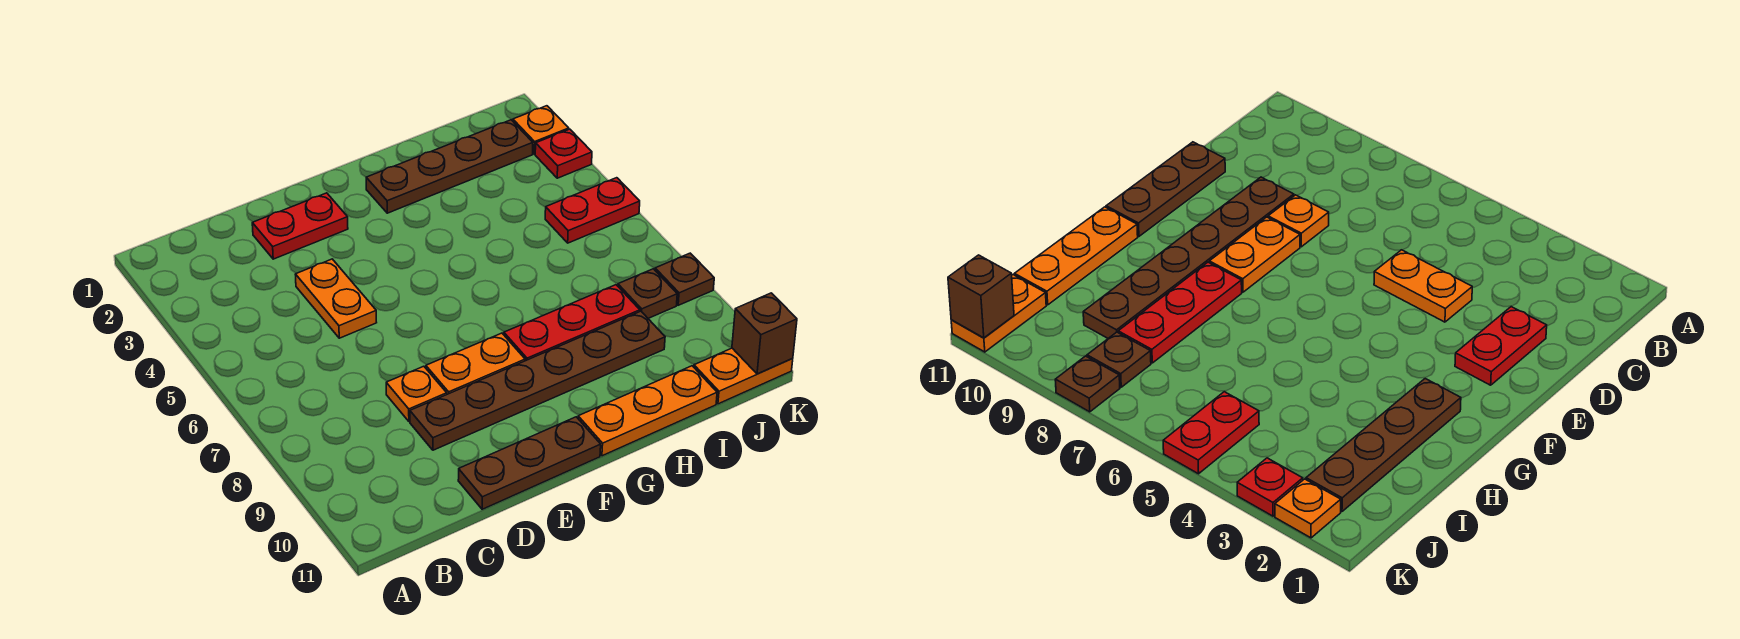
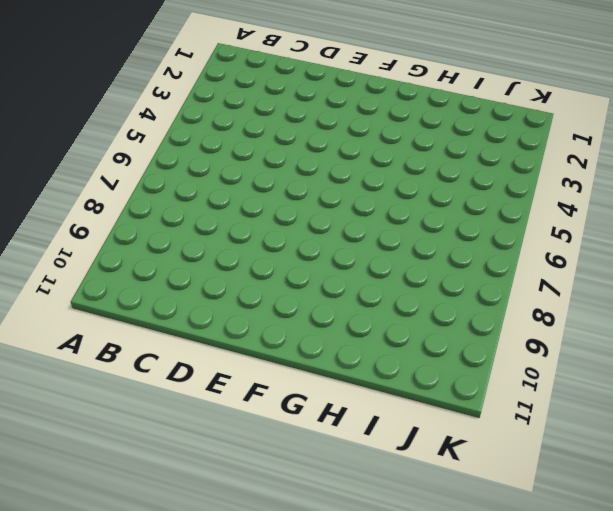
none -> red 1x2 plate [252,193,348,259]
none -> orange 1x2 plate [295,259,377,338]
none -> orange 1x1 plate [386,366,447,421]

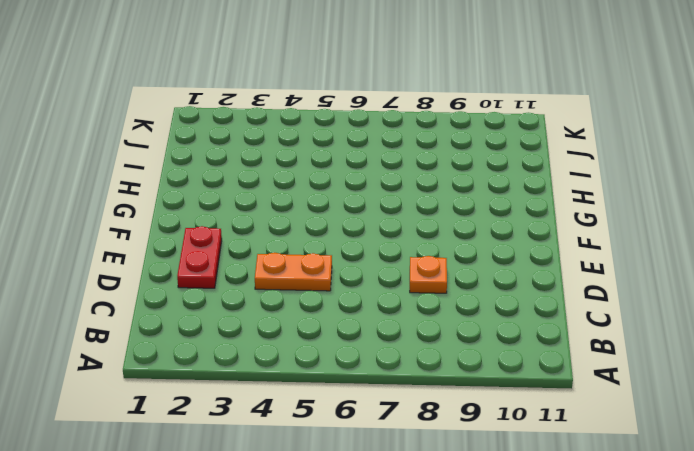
none -> brown 1x6 plate [410,311,665,450]
none -> brown 1x3 plate [458,417,601,509]
none -> orange 1x2 plate [426,333,525,394]

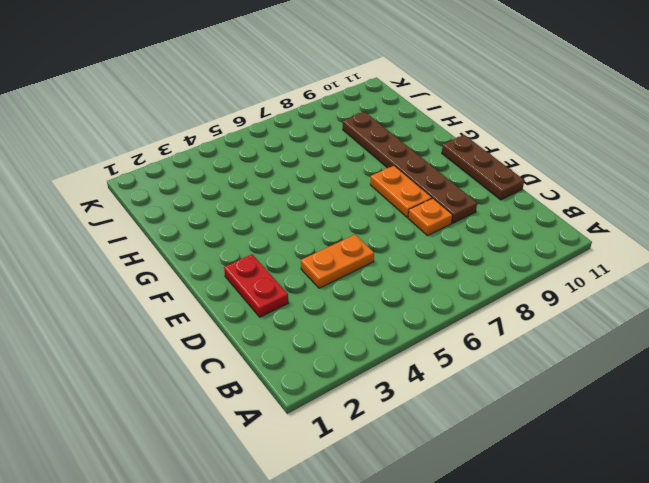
none -> brown 1x4 plate [366,120,533,213]
none -> red 1x3 plate [504,285,640,361]
none -> orange 1x3 plate [578,366,717,456]

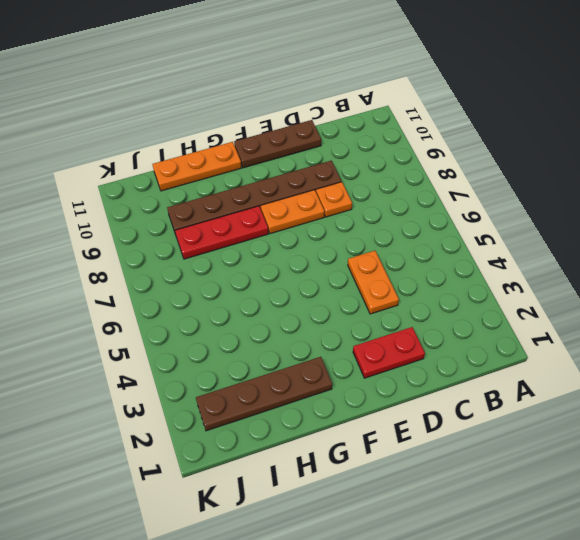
none -> red 1x2 plate [545,178,640,243]
none -> brown 1x1 plate [618,269,677,318]
none -> orange 1x2 plate [694,348,793,404]

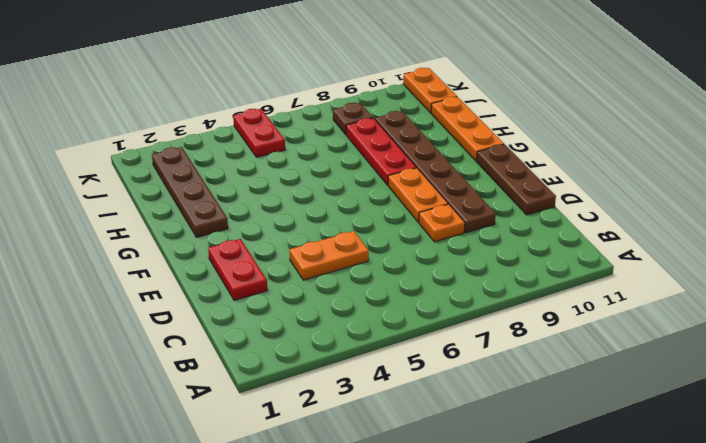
none -> orange 1x1 plate [513,106,569,154]
none -> red 1x1 plate [535,129,592,178]
none -> brown 1x1 plate [655,253,714,305]

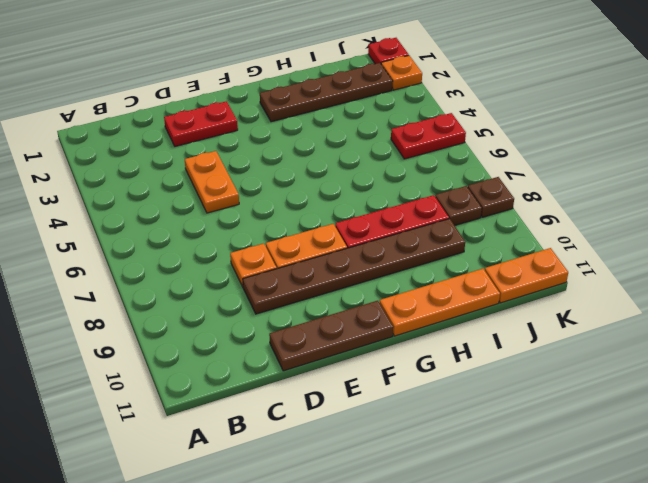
red 1x1 plate [368,38,409,64] -> red 1x1 plate moved to [535,129,592,178]
none -> brown 1x1 brick [732,293,797,374]

